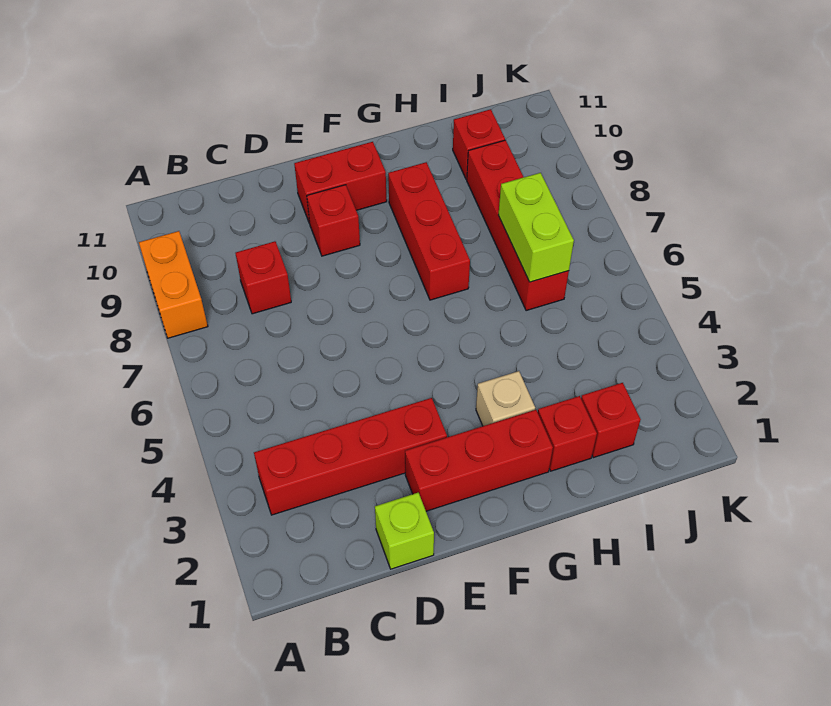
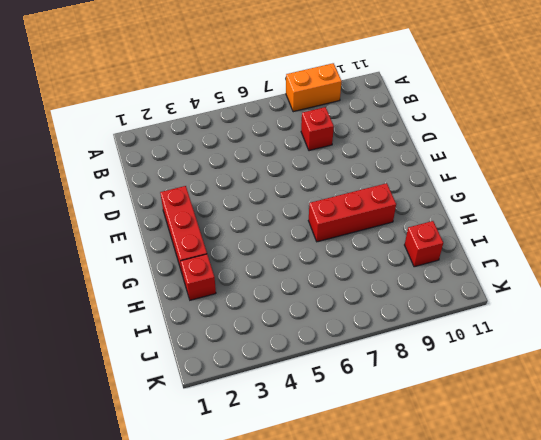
none -> red 1x4 brick [254,398,447,515]
none -> lime 1x1 brick [375,493,434,569]
none -> red 1x1 brick [307,185,360,256]

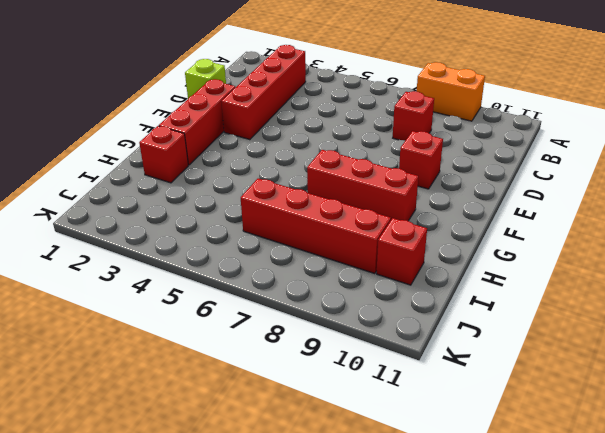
none -> red 1x2 brick [294,142,387,223]
none -> tan 1x1 brick [476,371,535,426]
none -> red 1x1 brick [581,383,641,458]

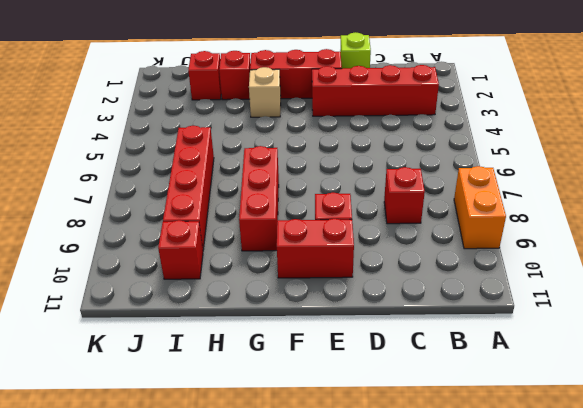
none -> lime 1x2 brick [498,173,574,282]

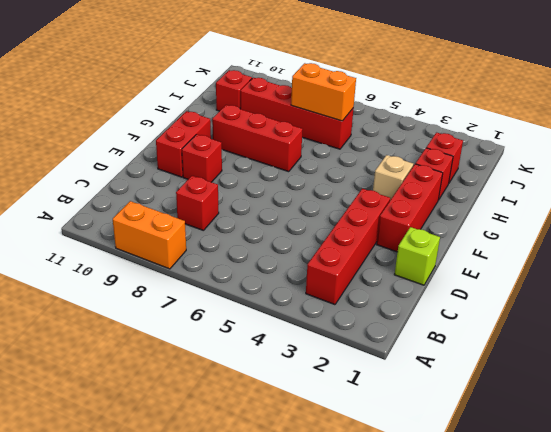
orange 1x2 brick [291,63,356,121] -> lime 1x2 brick [498,173,574,282]

